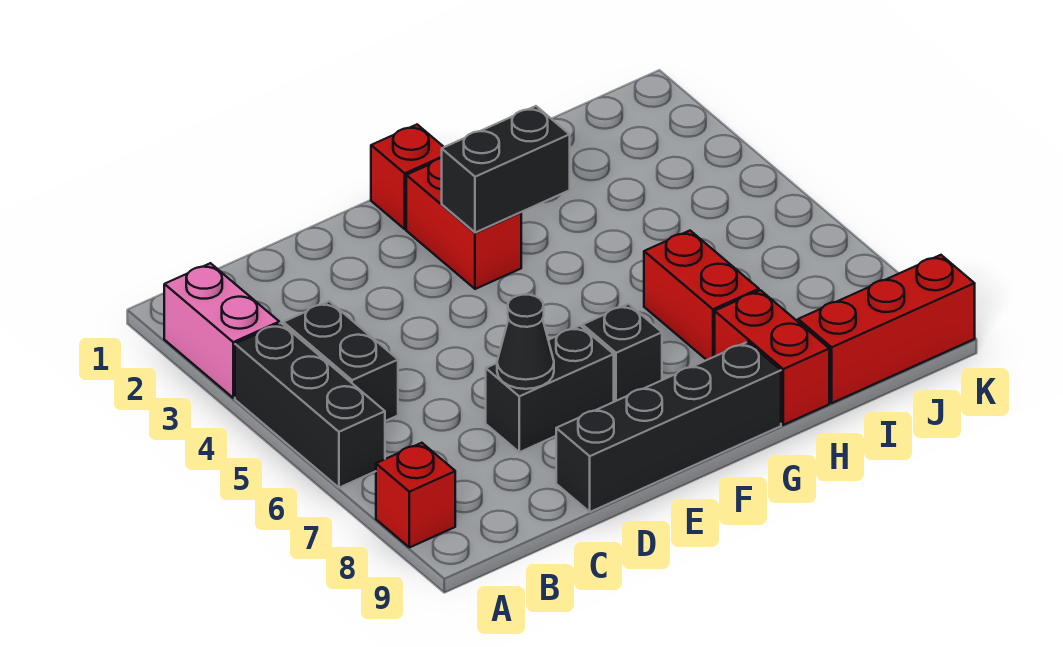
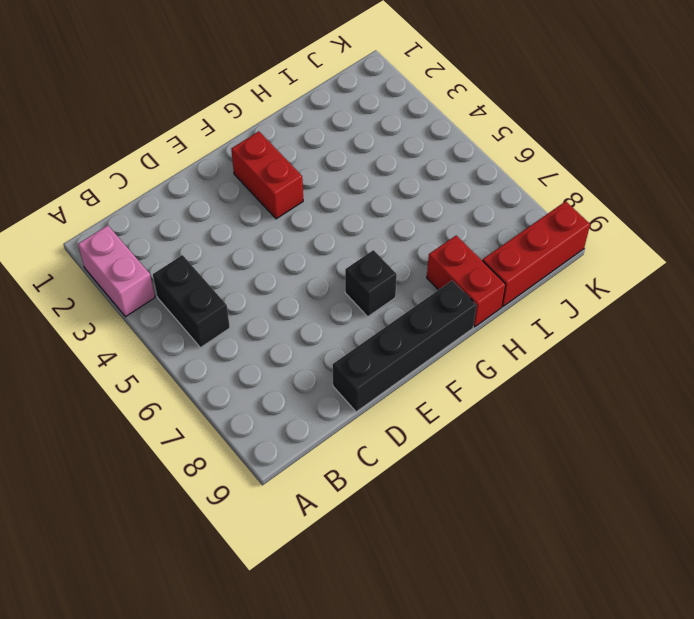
none -> black 1x3 brick [235,323,385,488]
none -> red 1x1 brick [376,443,455,548]
none -> black 1x2 brick [486,326,614,452]

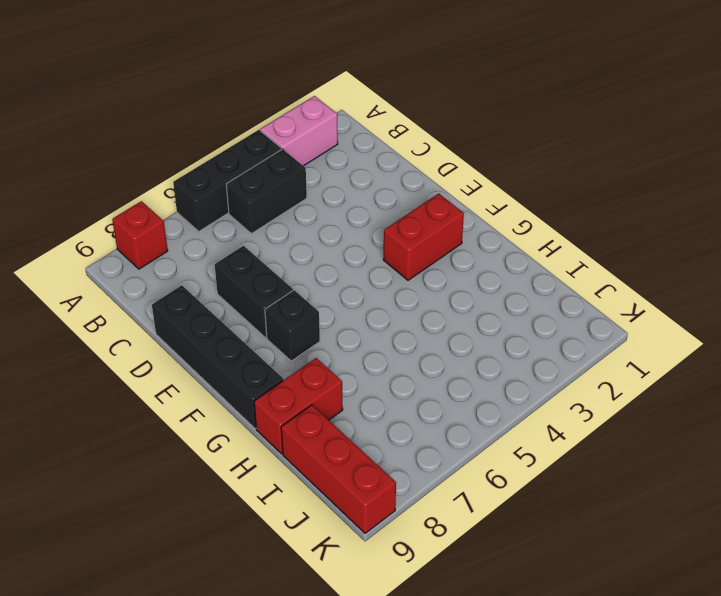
none -> red 1x1 brick [371,125,444,229]
none -> red 1x2 brick [644,231,759,360]
none -> black 1x1 cone [497,295,554,389]

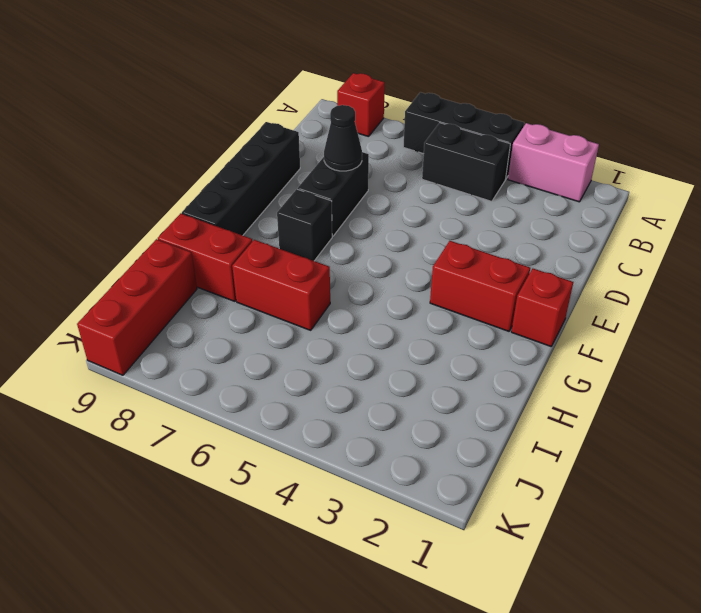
none -> black 1x2 brick [442,106,570,233]

